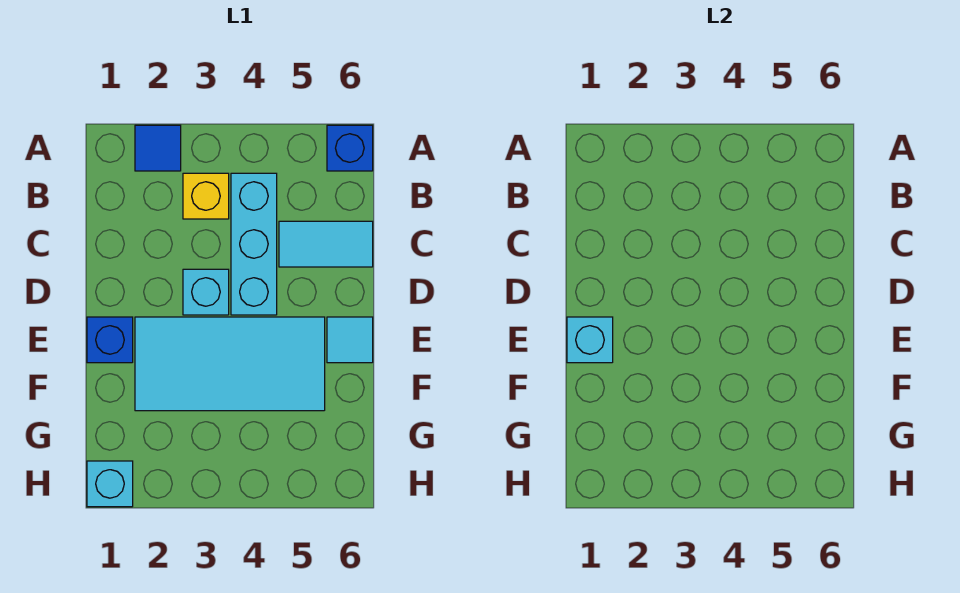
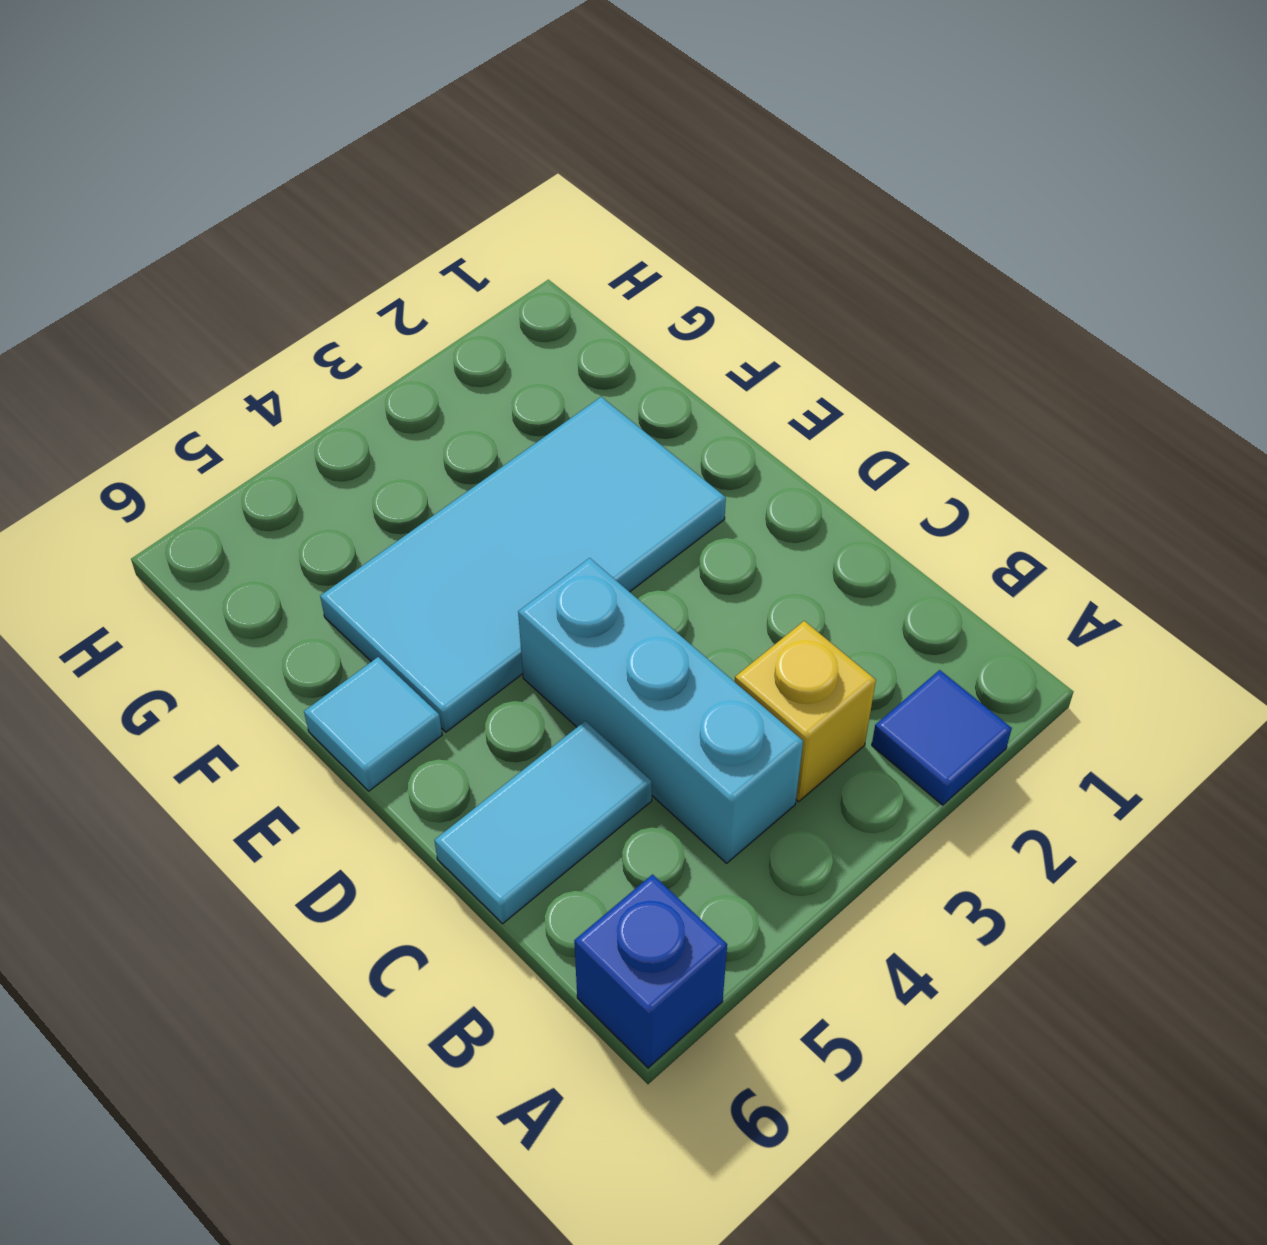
none -> cyan 1x1 brick [183,269,229,315]
none -> blue 1x1 brick [87,317,133,363]

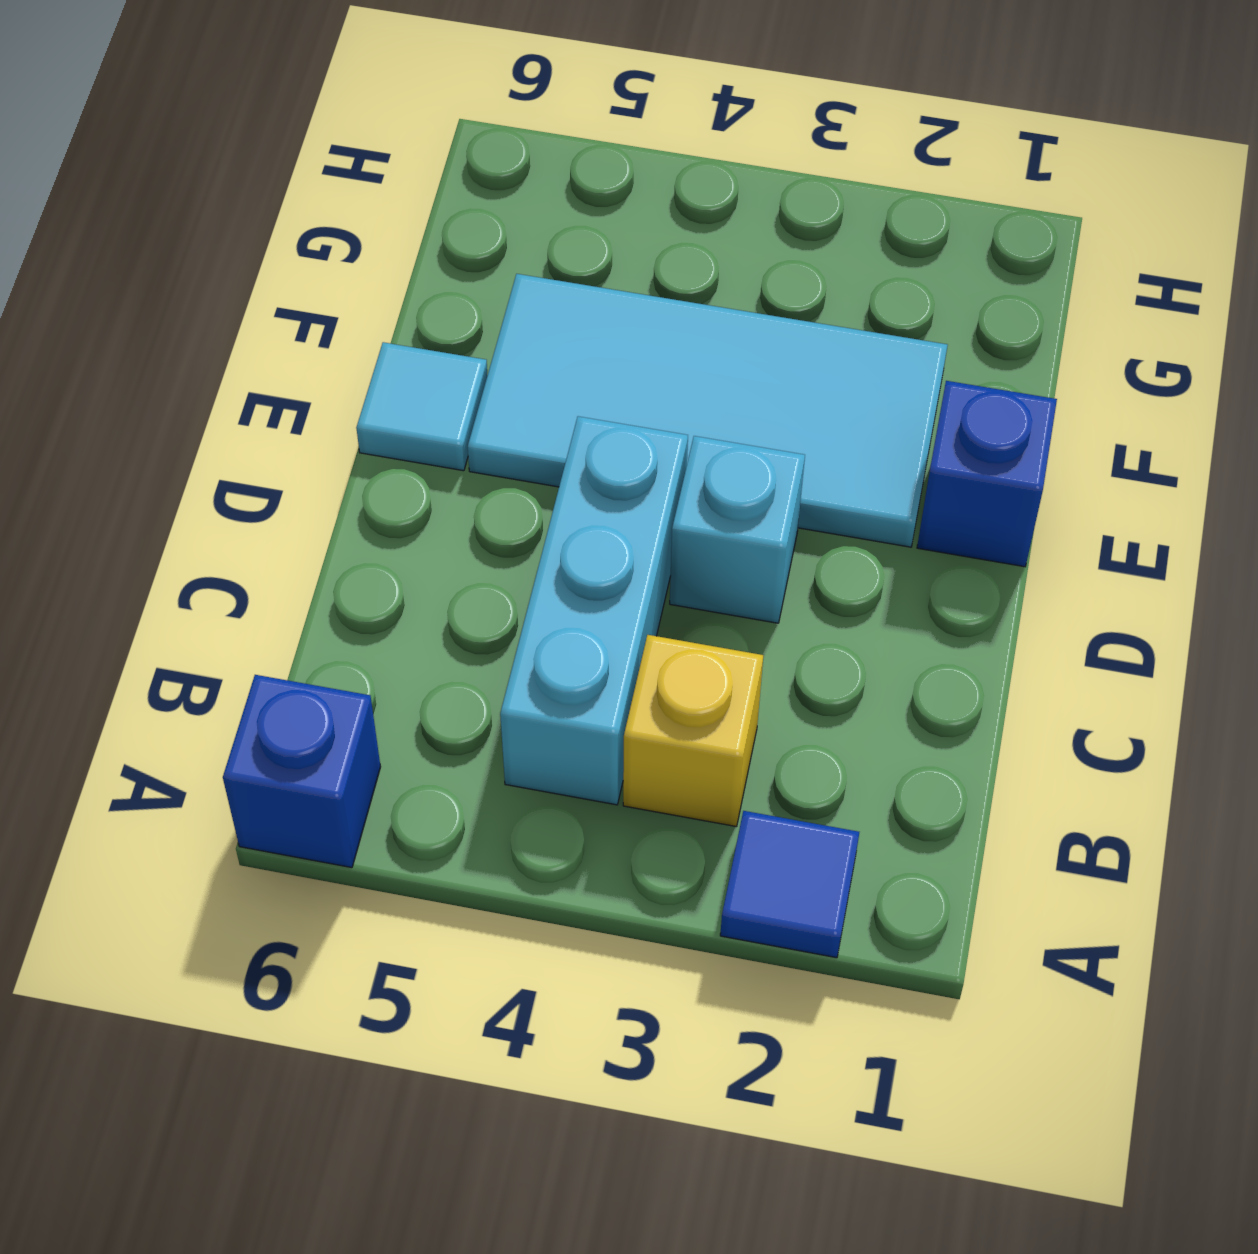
none -> cyan 1x2 tile [279,221,373,267]
none -> cyan 1x1 brick [87,461,133,507]

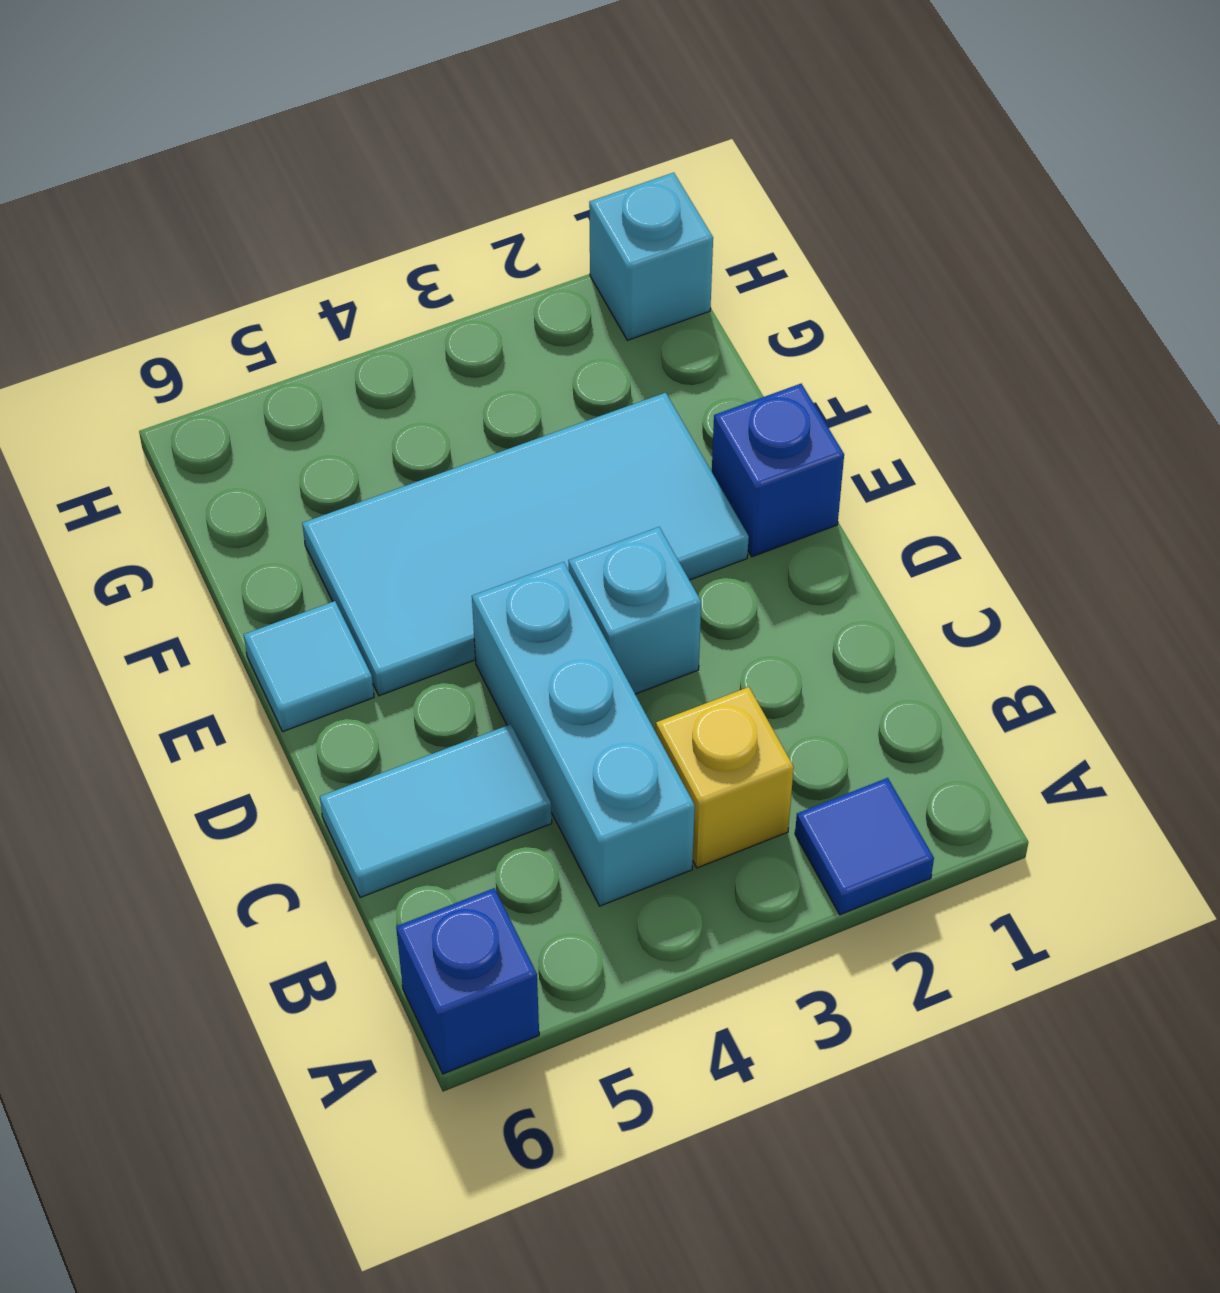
none -> cyan 1x1 brick [567,317,613,363]

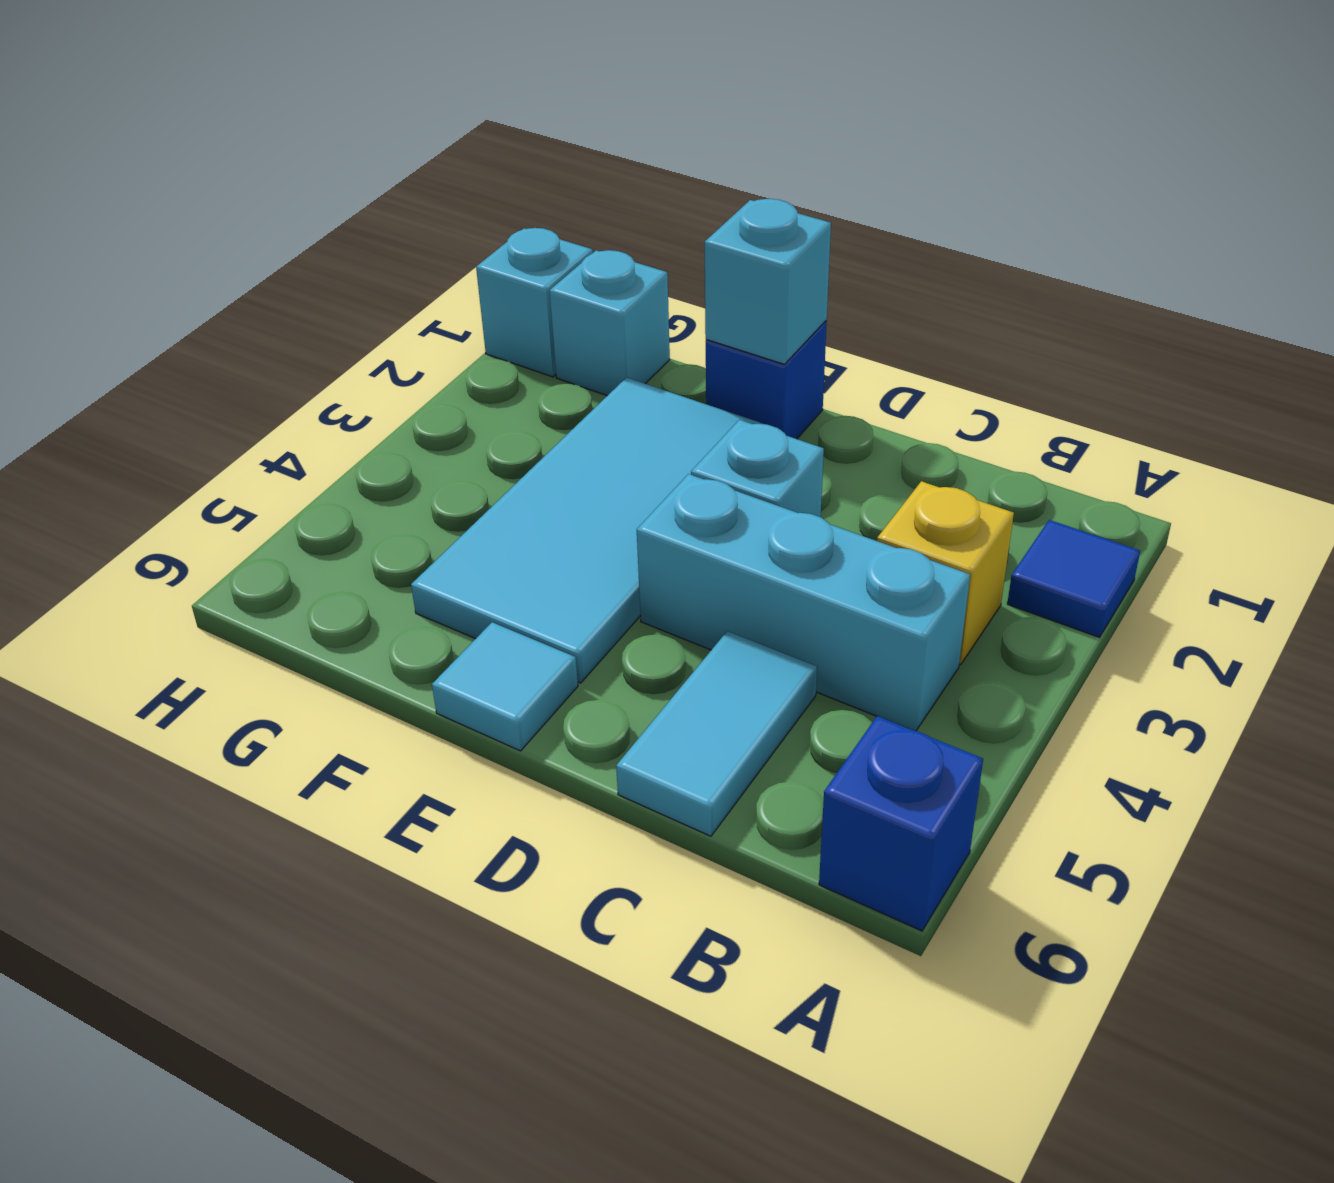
cyan 1x1 brick [550,250,670,396] -> none

